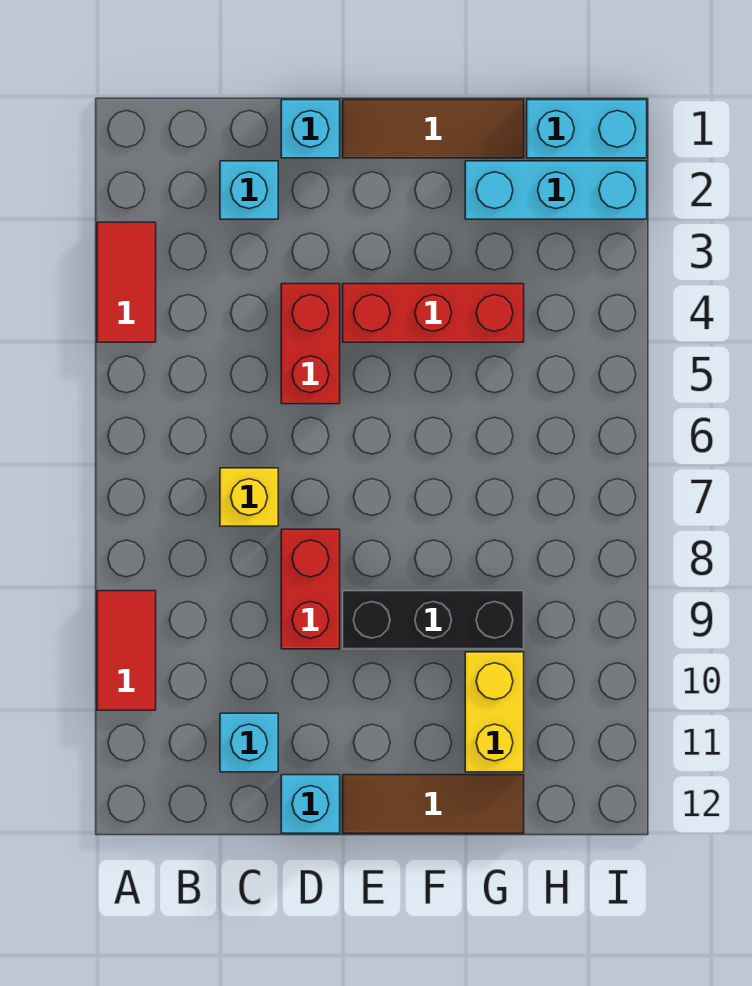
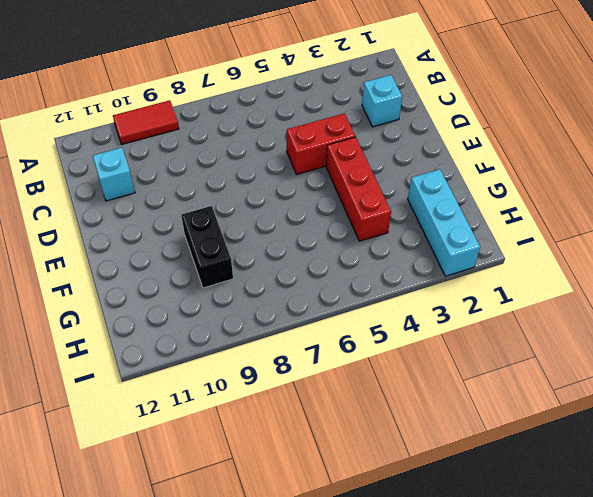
black 1x2 brick [181,206,233,288] -> black 1x3 brick [343,591,524,649]
none -> red 1x2 tile [97,222,156,342]
none -> yellow 1x1 brick [220,468,278,526]
none -> cyan 1x1 brick [281,100,340,158]

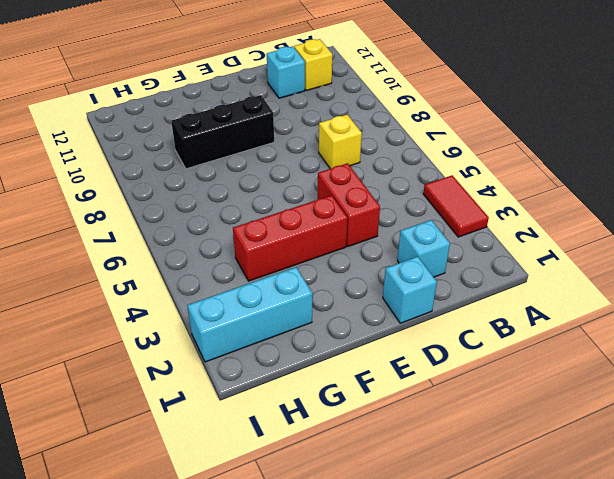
yellow 1x1 brick [294,39,332,90] -> none
none -> red 1x2 tile [97,591,156,710]
none -> red 1x2 brick [281,529,340,649]
none -> cyan 1x1 brick [281,775,340,833]

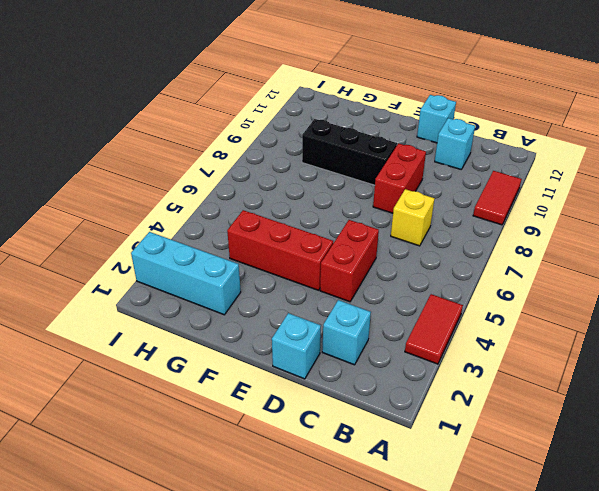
none -> brown 1x3 tile [343,100,524,158]
none -> brown 1x3 tile [343,775,524,833]
none -> yellow 1x2 brick [465,652,524,772]

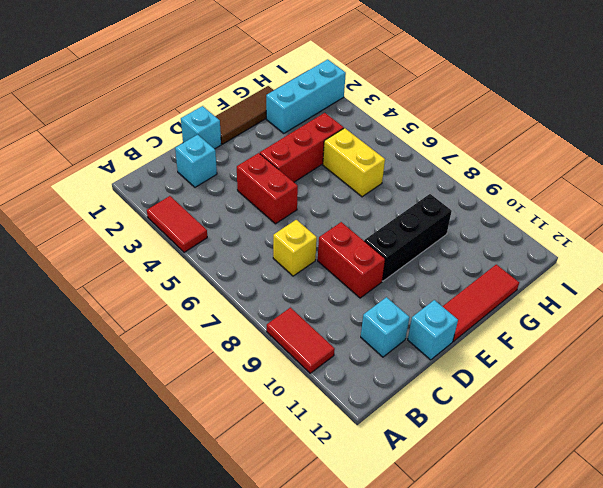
red 1x3 tile [442,264,519,341] -> brown 1x3 tile [343,775,524,833]
yellow 1x2 brick [323,128,385,197] -> yellow 1x2 brick moved to [465,652,524,772]
none -> cyan 1x2 brick [527,100,647,158]

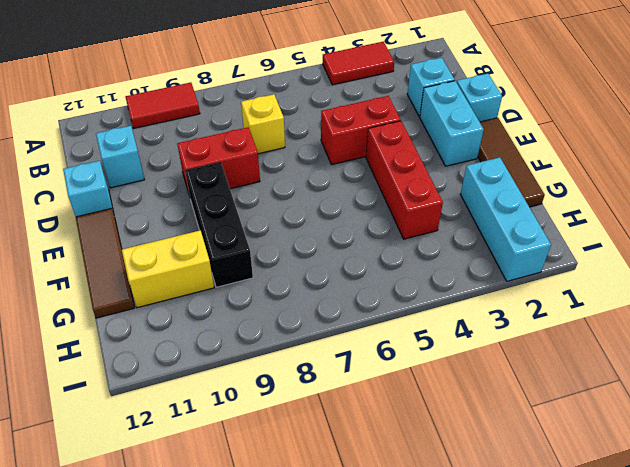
cyan 1x2 brick [420,81,484,166] -> cyan 1x2 brick moved to [527,100,647,158]

